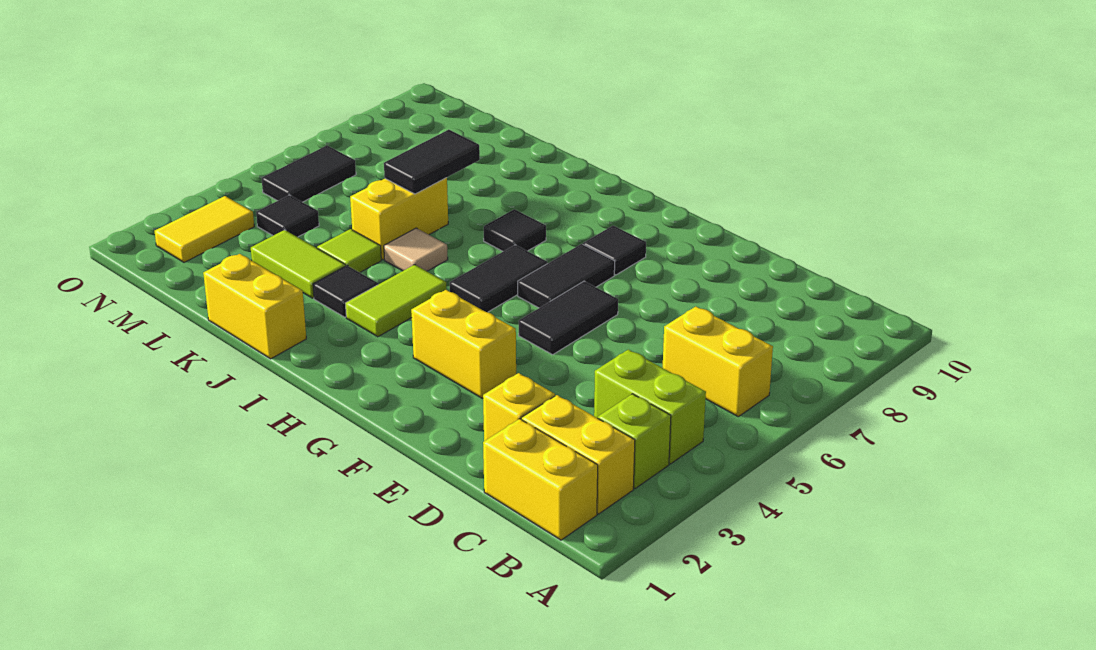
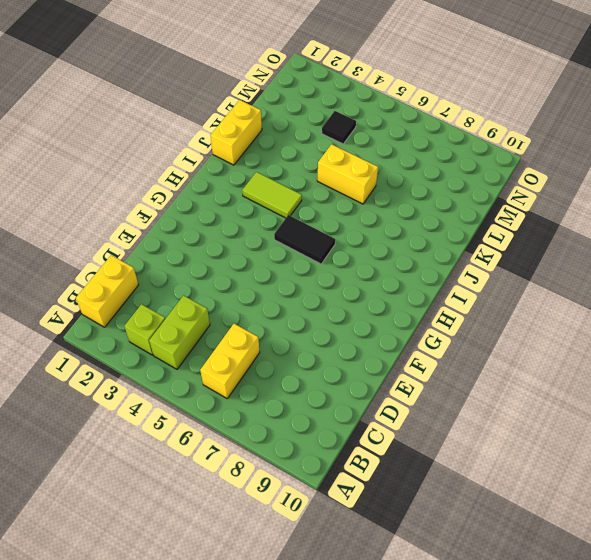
none -> yellow 1x2 brick [521,395,635,514]
none -> yellow 1x1 brick [483,373,555,441]
none -> yellow 1x2 brick [411,290,516,398]

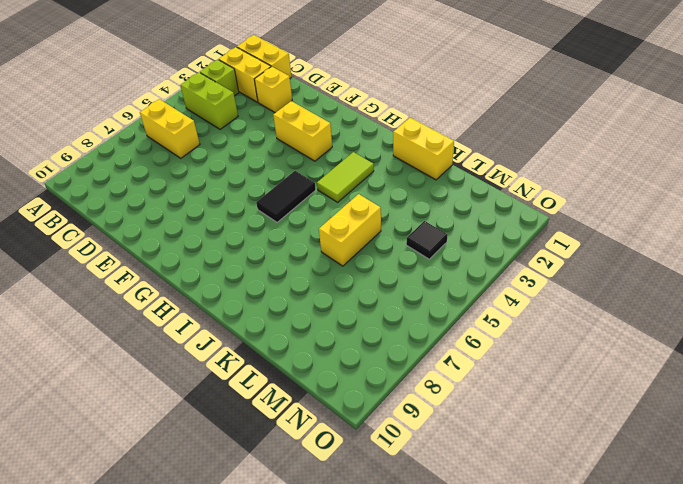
none -> black 1x2 tile [519,281,618,355]
none -> black 1x2 tile [518,244,615,308]
none -> black 1x1 tile [583,226,646,275]

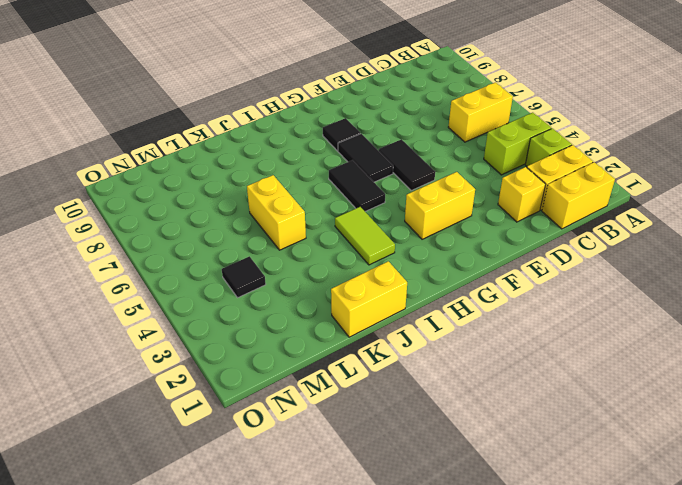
none -> black 1x1 tile [484,209,546,251]
none -> black 1x1 tile [313,266,378,317]
none -> tan 1x1 tile [384,228,448,271]

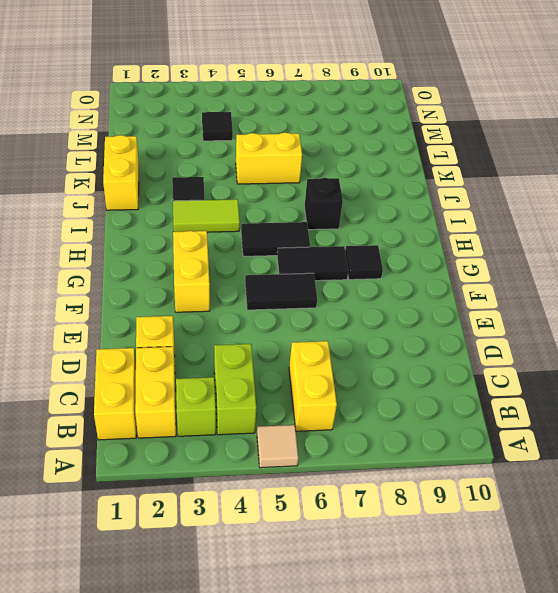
tan 1x1 tile [257,425,298,468] -> tan 1x1 tile moved to [384,228,448,271]
black 1x1 brick [304,178,343,230] -> black 1x1 tile [484,209,546,251]
none -> lime 1x2 tile [251,230,346,298]
none -> lime 1x1 tile [317,229,381,272]
none -> yellow 1x2 tile [155,196,254,262]

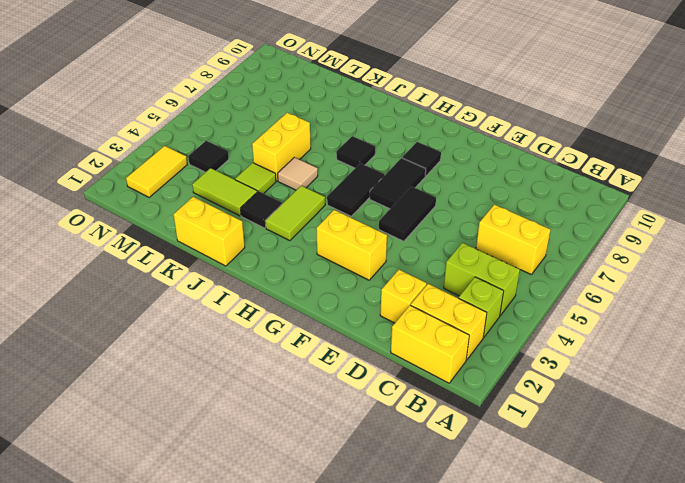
none -> black 1x2 tile [262,146,356,202]
none -> black 1x2 tile [384,130,480,194]

